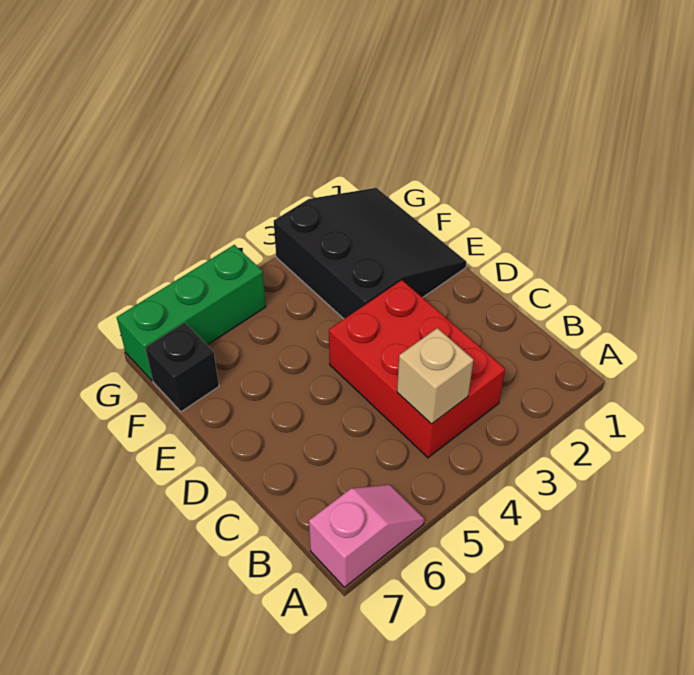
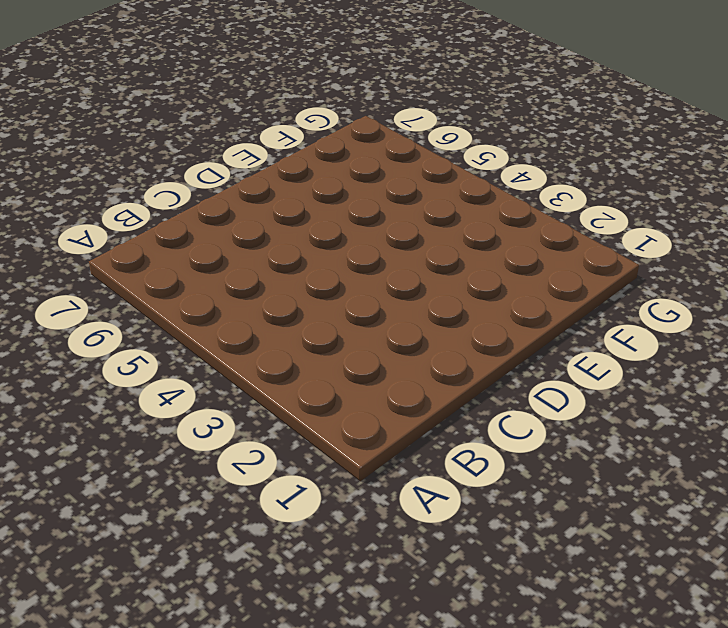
none -> pink 1x2 slope [309,485,424,587]
none -> red 2x3 brick [329,280,505,458]

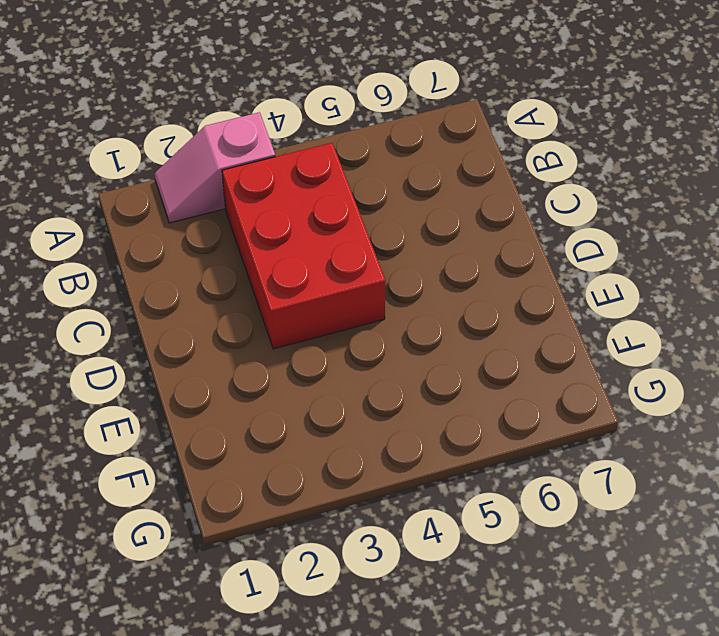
pink 1x2 slope [154,112,275,223] -> pink 1x2 slope moved to [309,485,424,587]
none -> black 3x3 slope [274,188,466,319]
none -> black 1x1 brick [145,323,219,412]

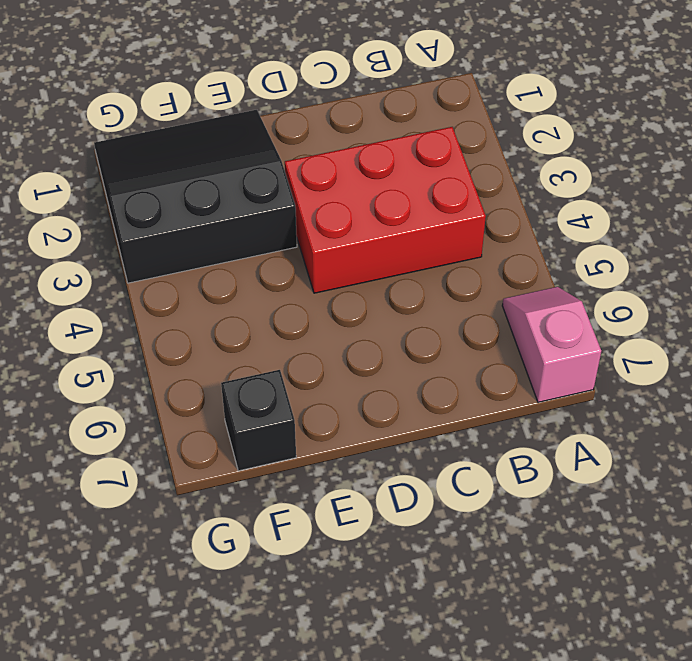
none -> green 1x3 brick [117,245,266,381]
none -> tan 1x1 brick [397,328,473,424]

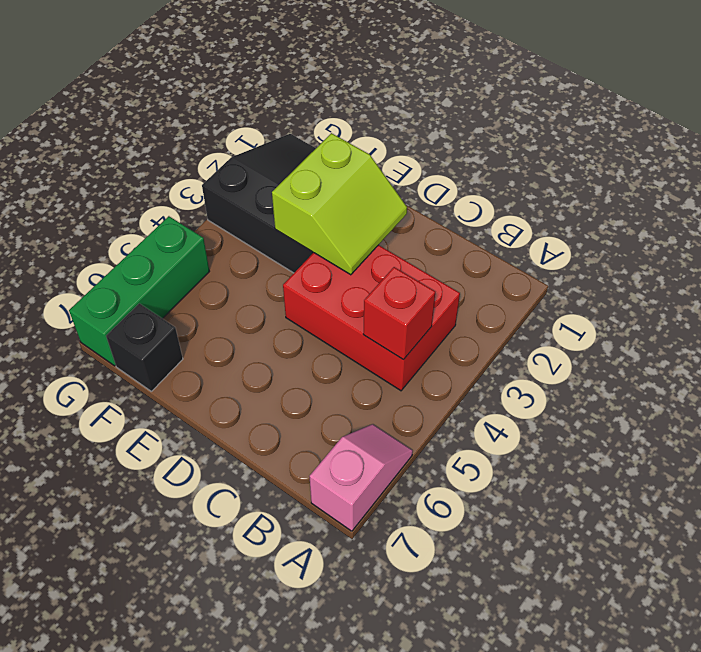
red 1x1 brick [363,267,435,360] -> tan 1x1 brick [397,328,473,424]
lime 2x2 slope [272,133,407,275] -> none

